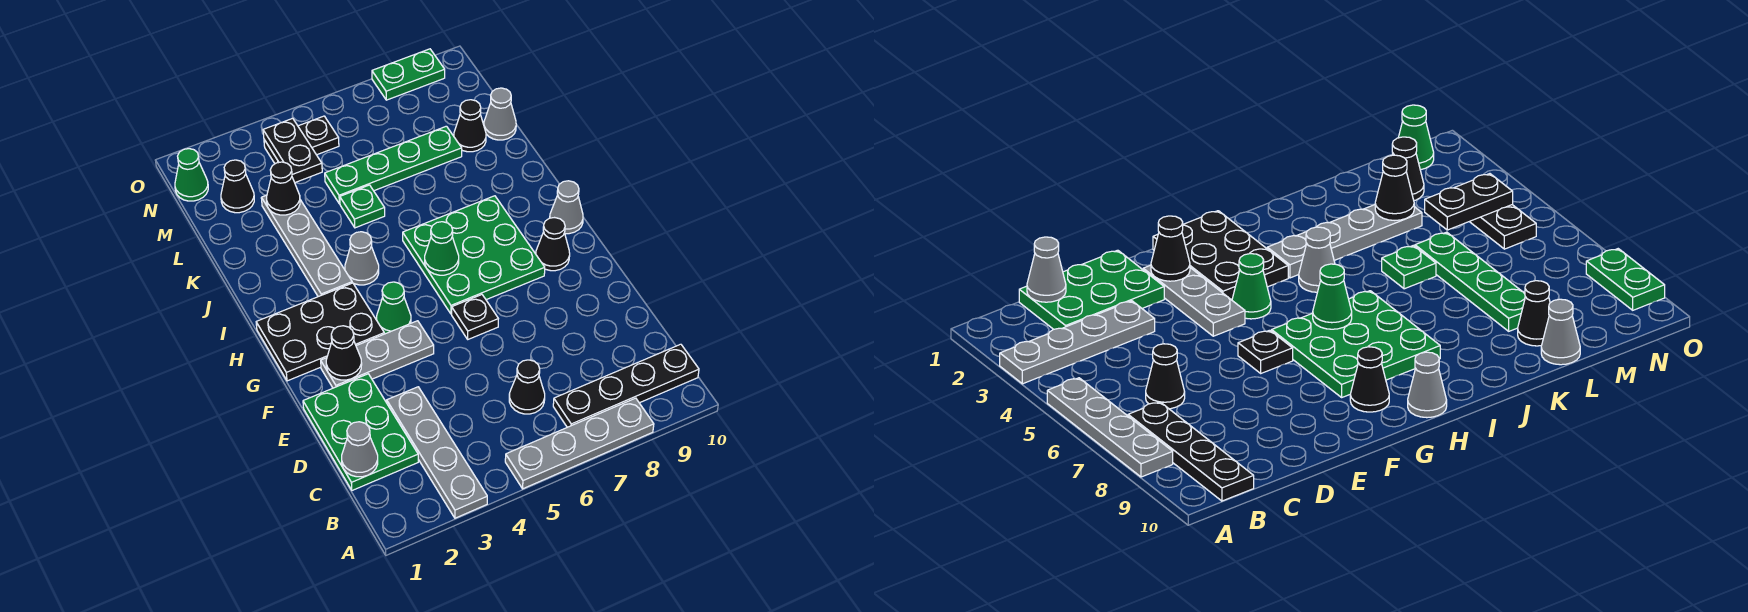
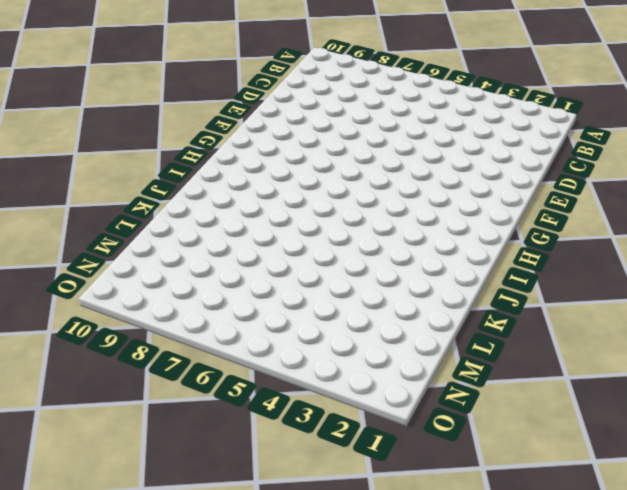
none -> grey 1x4 plate [387,387,487,518]
none -> grey 1x4 plate [505,398,654,489]
none -> black 1x4 plate [553,344,699,427]

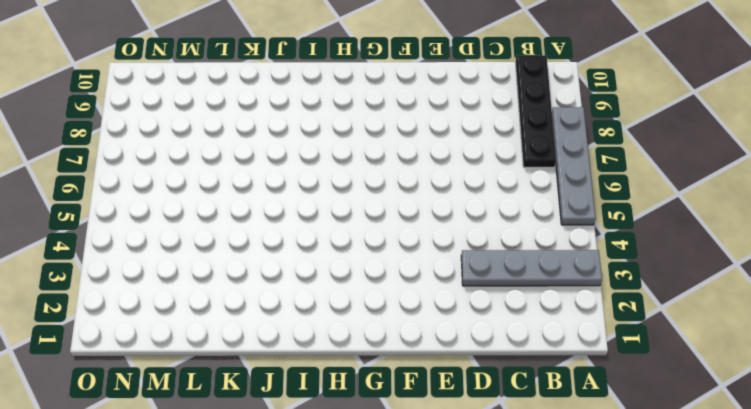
none -> green 2x3 plate [303,374,418,490]
none -> black 1x1 cone [509,360,545,414]
none -> grey 1x3 plate [321,321,434,388]

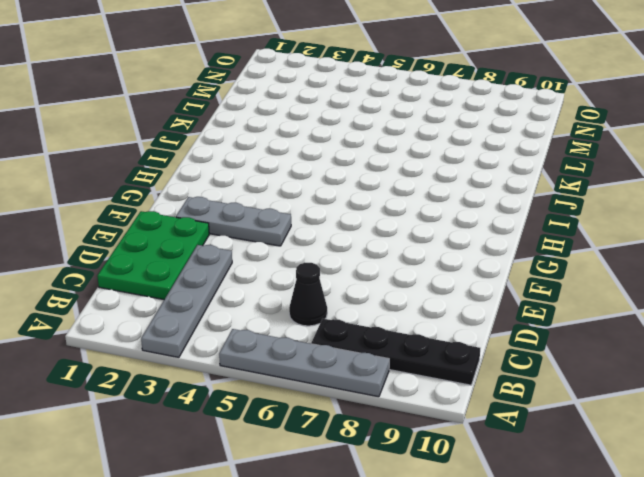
none -> black 1x1 plate [452,295,498,339]
none -> black 2x3 plate [256,283,384,381]
none -> green 1x1 cone [377,282,411,334]

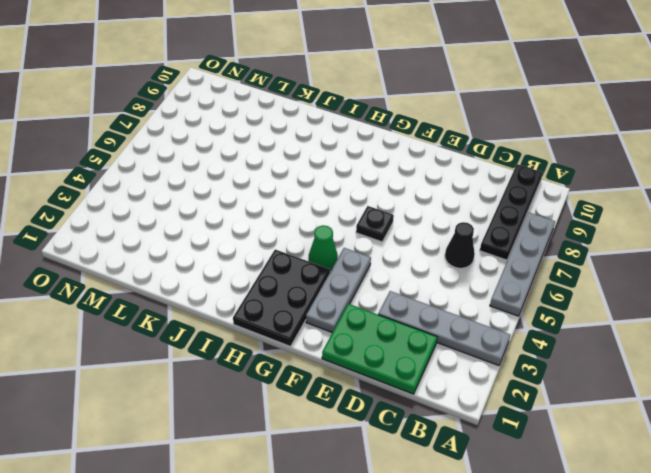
none -> green 3x3 plate [403,196,545,314]
none -> black 1x1 cone [536,218,570,271]
none -> grey 1x1 cone [550,181,583,234]

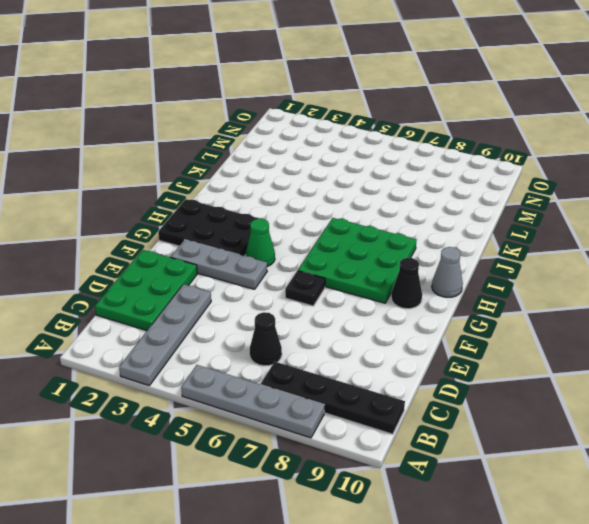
none -> grey 1x4 plate [261,195,352,297]
none -> grey 1x1 cone [345,232,379,285]
none -> green 1x1 plate [340,185,385,228]

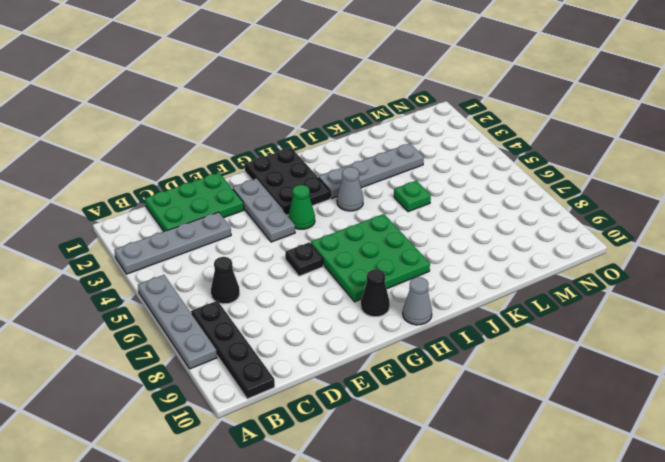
none -> green 1x4 plate [325,126,462,204]
none -> black 1x1 cone [454,100,486,152]
none -> grey 1x1 cone [484,88,516,140]

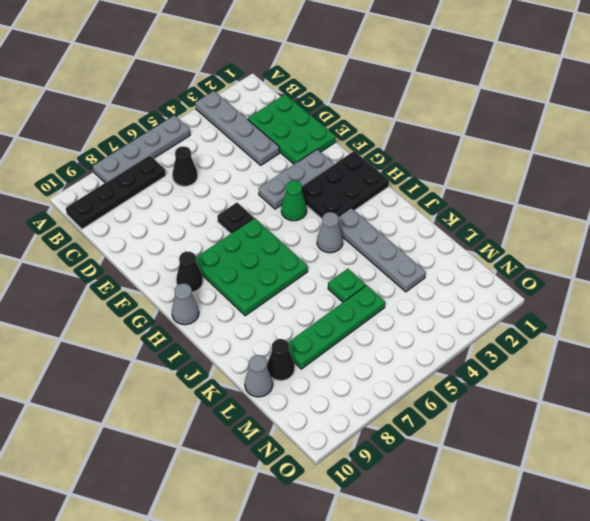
none -> black 1x1 cone [221,160,254,213]
none -> green 1x1 cone [175,149,208,201]
none -> black 1x2 plate [264,116,339,164]

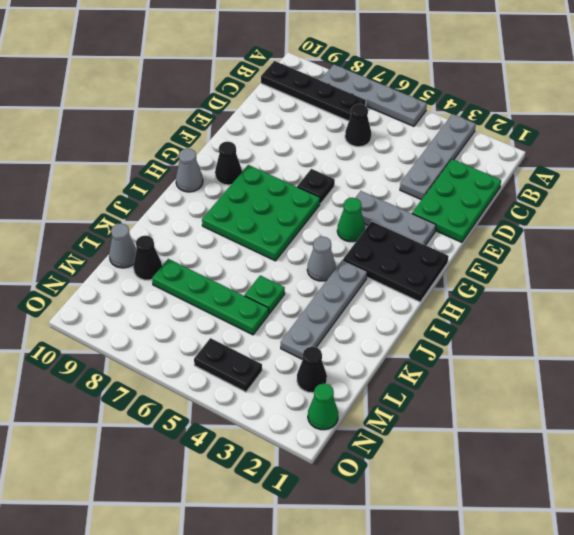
none -> green 1x2 plate [372,49,445,100]
none -> grey 1x1 cone [342,422,378,477]
none -> black 1x1 cone [326,326,362,380]

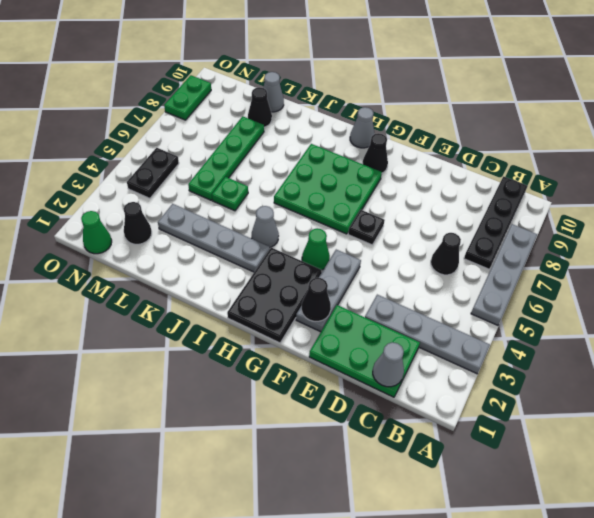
none -> green 1x1 cone [425,222,459,275]
none -> black 1x1 cone [267,162,300,215]
none -> black 1x2 plate [263,118,322,183]

